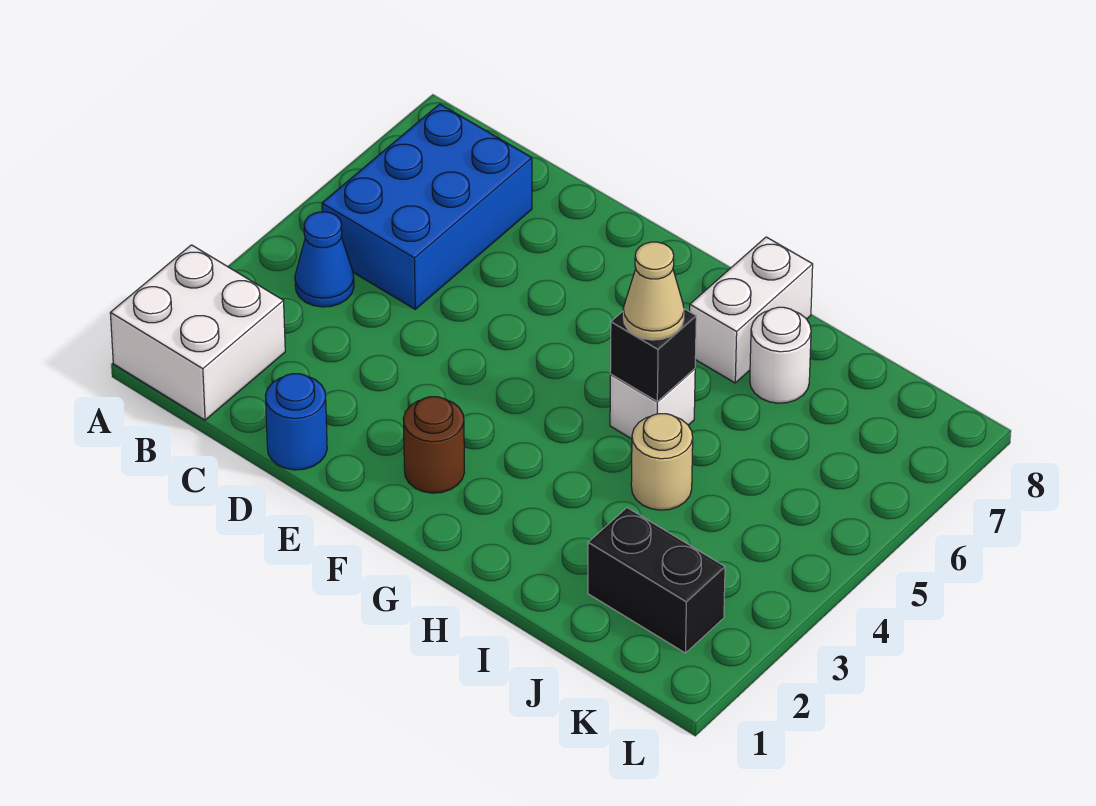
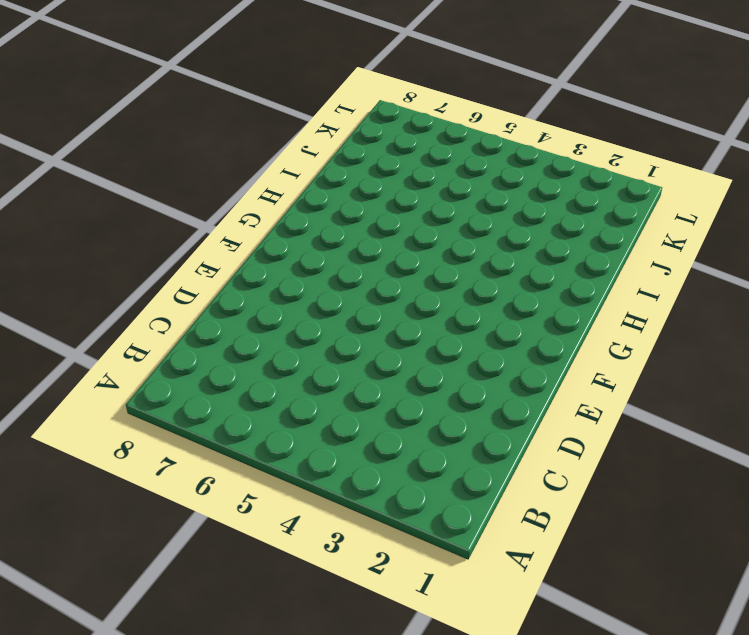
none -> white 2x2 brick [110,245,285,420]
none -> blue 1x1 cone [295,212,354,307]
none -> blue 2x3 brick [322,104,532,309]

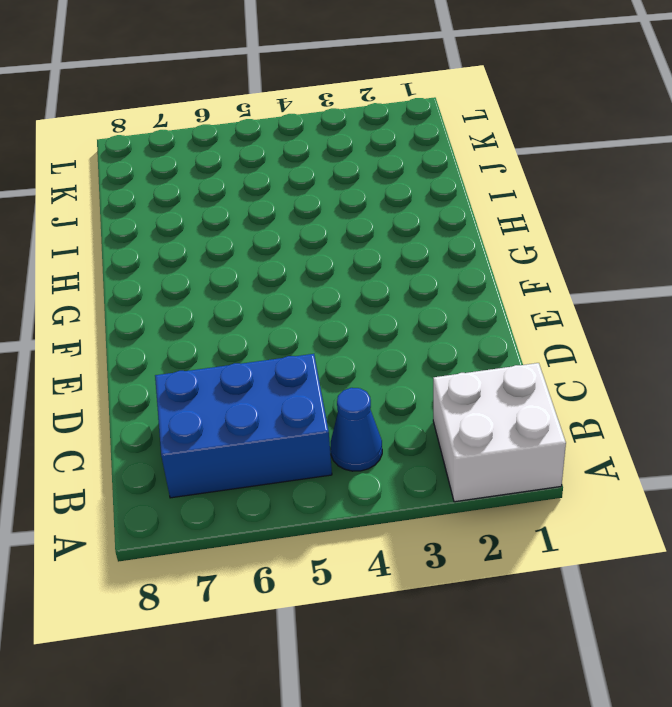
none -> blue 1x1 round brick [265,374,327,470]
none -> brown 1x1 round brick [403,397,464,493]
none -> white 1x1 brick [610,369,695,439]

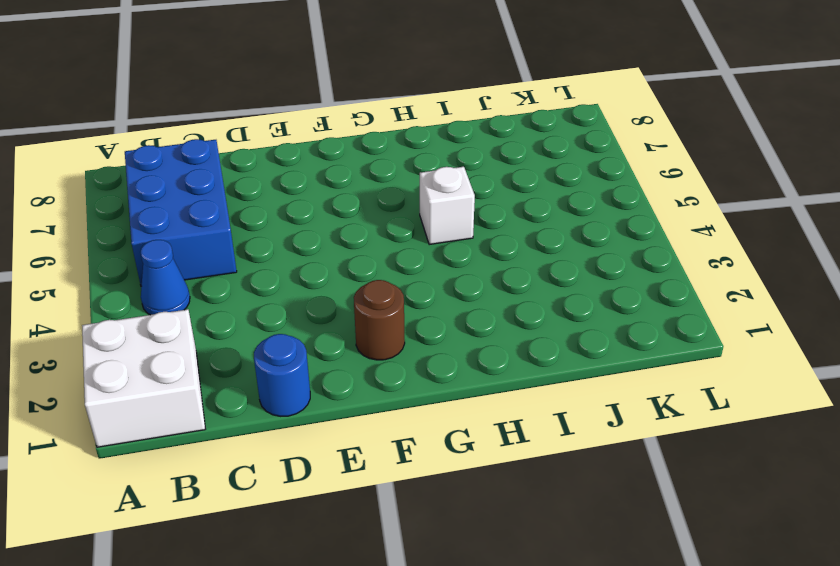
none -> white 1x2 brick [690,237,813,383]
none -> tan 1x1 round brick [631,414,693,510]
none -> white 1x1 round brick [750,307,811,403]

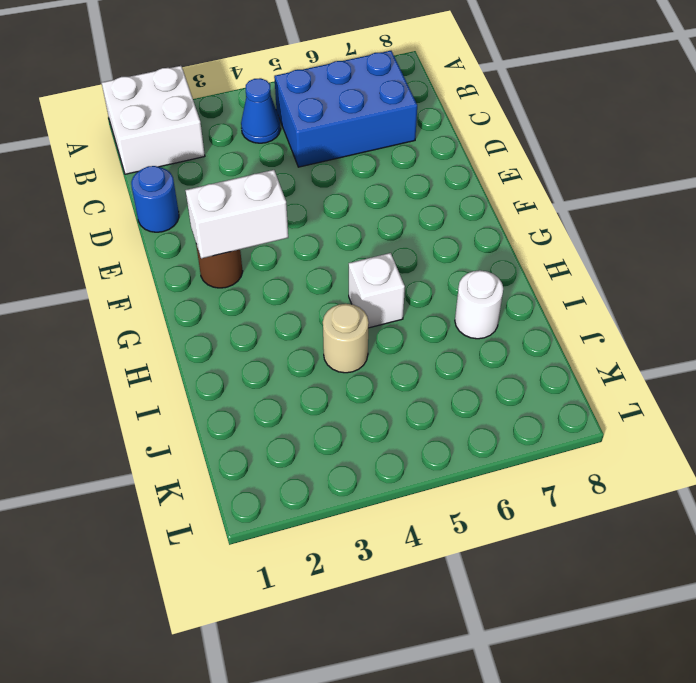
white 1x2 brick [185,170,288,259] -> white 1x2 brick moved to [690,237,813,383]
none -> black 1x2 brick [588,508,725,653]
none -> black 1x1 brick [610,309,696,401]
none -> tan 1x1 cone [623,242,684,340]

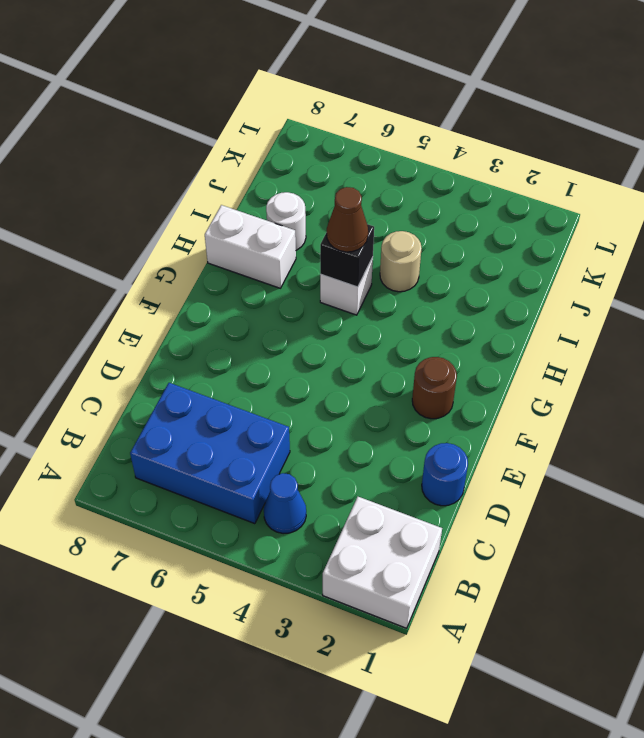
brown 1x1 cone [327,187,368,252] -> tan 1x1 cone [623,242,684,340]
none -> black 1x2 brick [588,508,725,653]

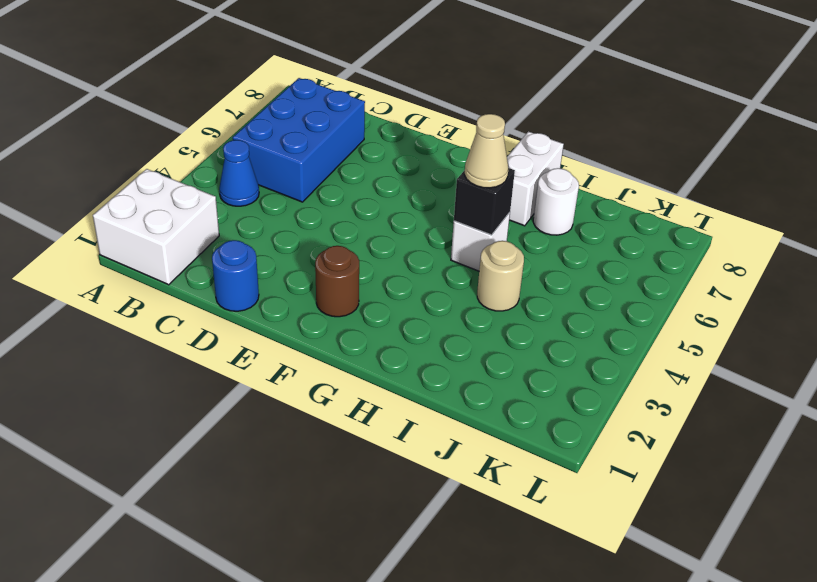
none -> black 1x2 brick [588,508,725,653]

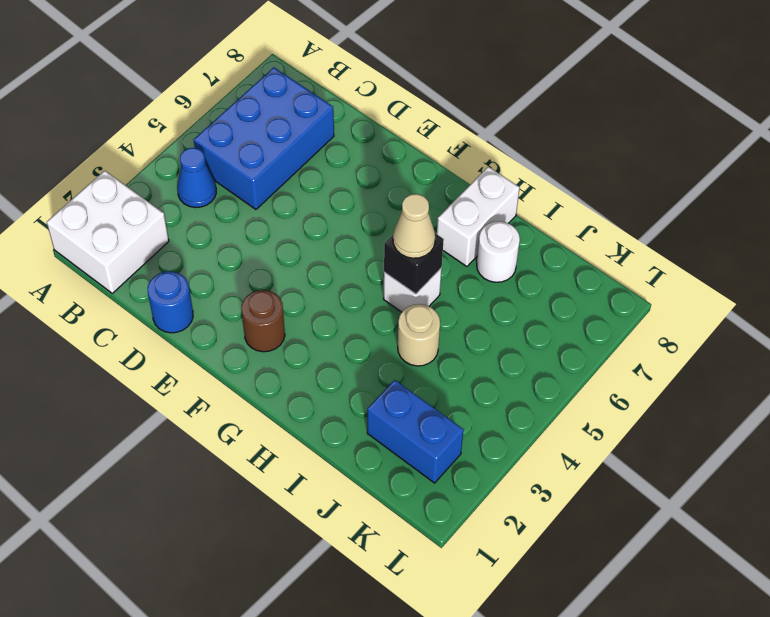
blue 1x2 brick [367,380,463,483] -> black 1x2 brick [588,508,725,653]

